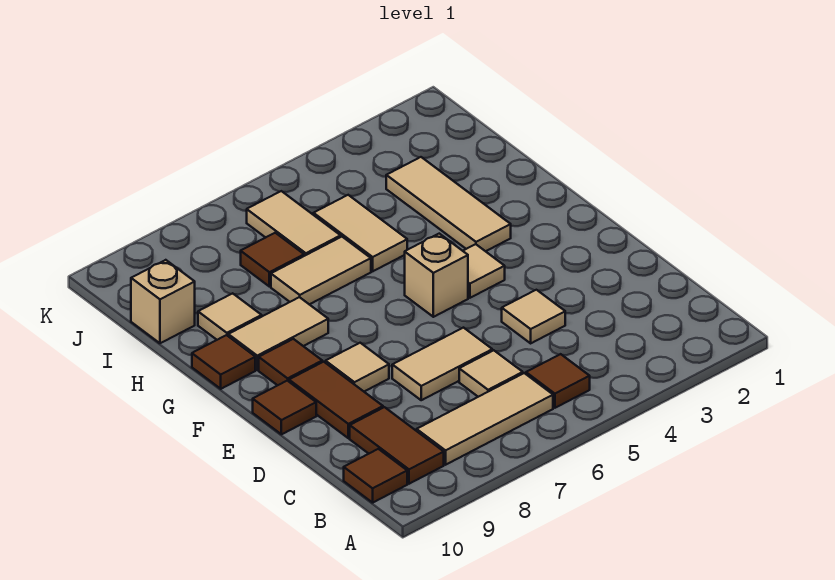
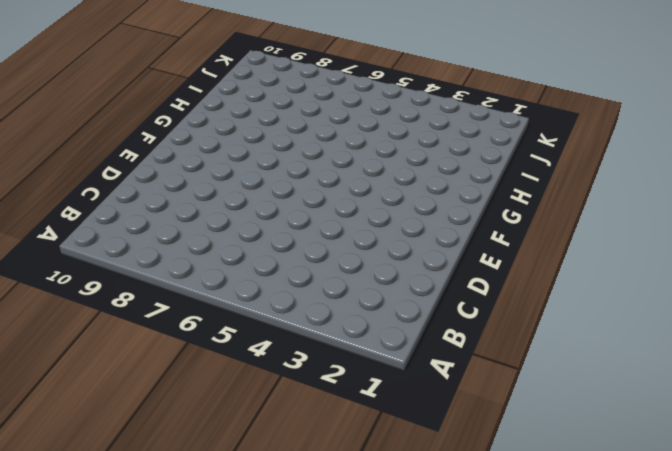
none -> brown 1x1 tile [526,354,590,408]
none -> tan 1x3 tile [417,373,553,465]
none -> brown 1x2 tile [350,407,444,484]

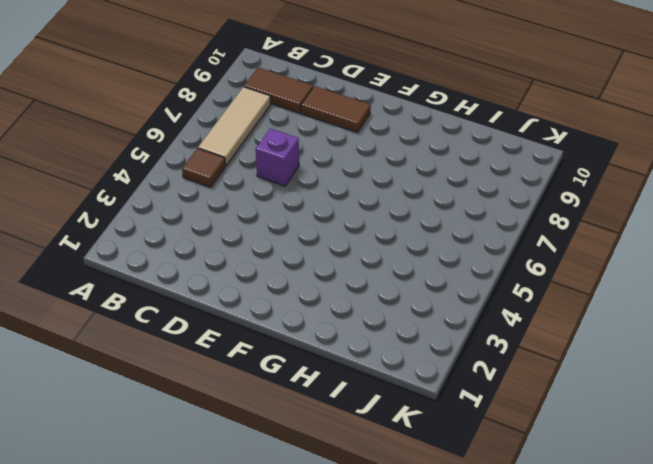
purple 1x1 brick [256,128,299,186] -> tan 1x2 tile [392,328,492,400]
none -> brown 1x1 tile [344,449,407,503]
none -> tan 1x1 tile [459,350,523,397]
none -> tan 1x1 tile [502,290,565,343]

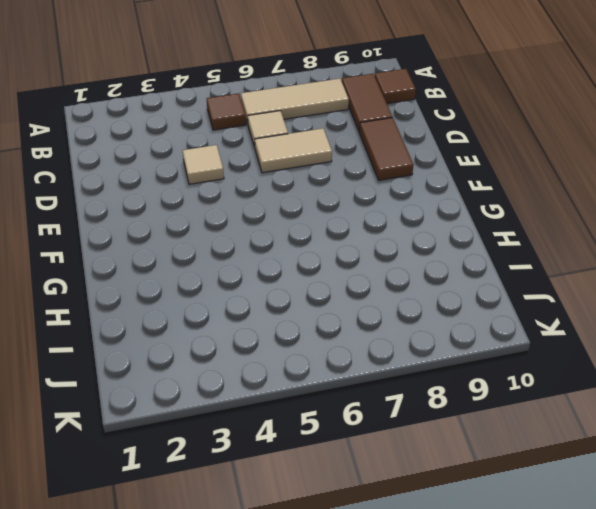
none -> tan 1x1 tile [326,343,389,391]
none -> brown 1x1 tile [253,381,316,434]
none -> tan 1x1 tile [463,244,505,298]

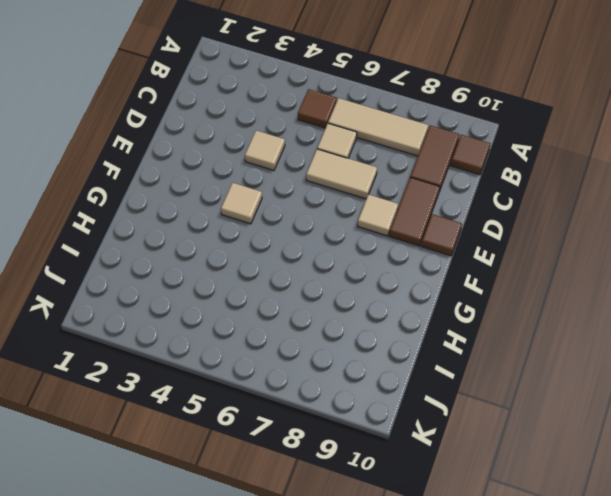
none -> tan 1x1 brick [405,234,468,317]
none -> brown 1x1 tile [259,339,322,385]
none -> tan 1x3 tile [386,157,511,251]

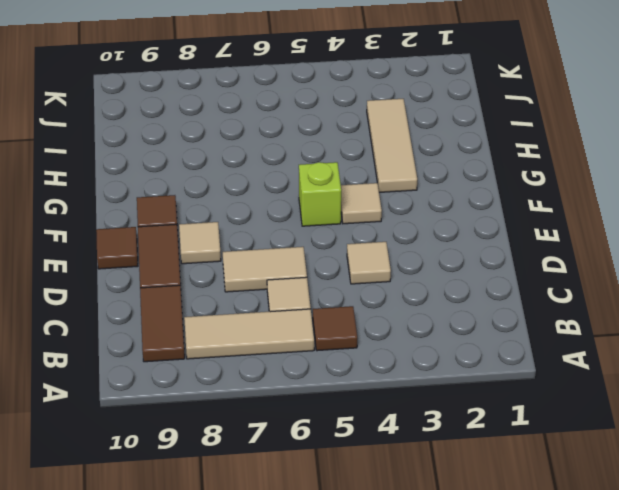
lime 1x1 brick [299,162,341,226] -> tan 1x1 brick [405,234,468,317]
none -> brown 1x1 tile [344,449,407,503]
none -> tan 1x2 tile [228,297,328,370]
none -> brown 1x1 tile [192,335,255,389]

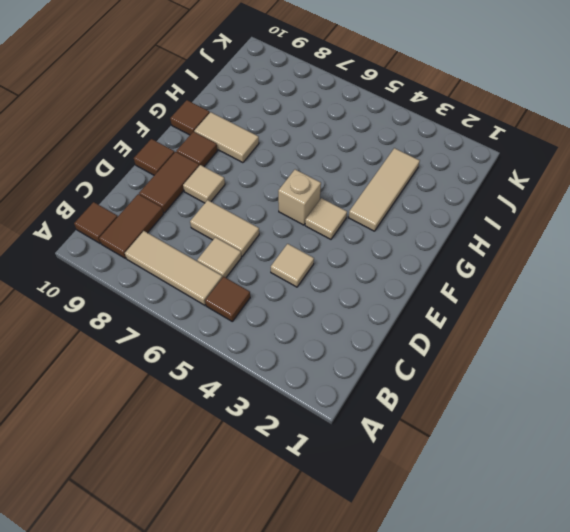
none -> tan 1x2 tile [313,195,407,271]
none -> tan 1x2 tile [271,237,371,304]
none -> tan 1x1 tile [198,293,262,340]

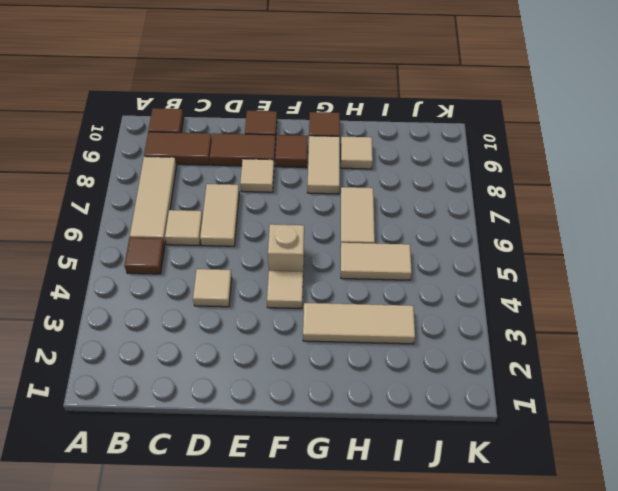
none -> tan 1x2 tile [247,191,341,256]
none -> brown 1x1 tile [241,233,304,287]
none -> tan 1x1 brick [131,260,195,343]

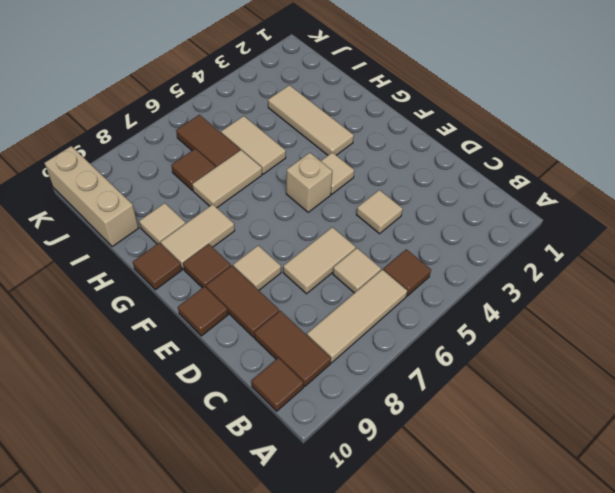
brown 1x2 tile [176,115,240,167] -> tan 1x2 tile [247,191,341,256]
tan 1x3 brick [45,146,138,246] -> tan 1x1 brick [131,260,195,343]

